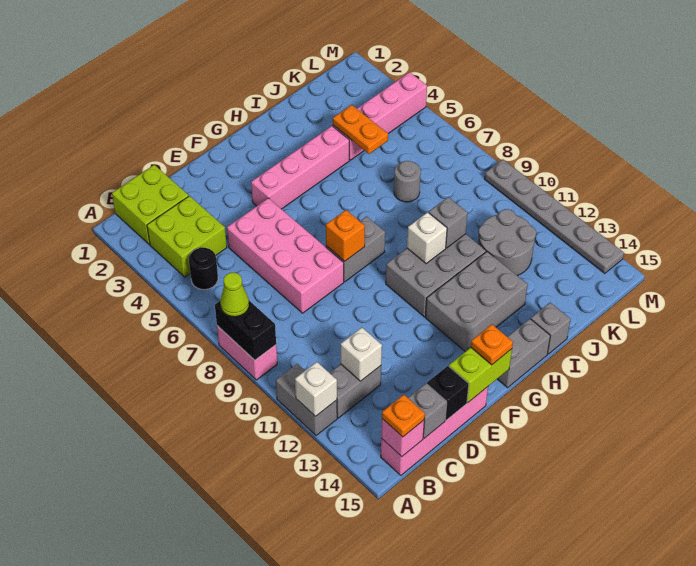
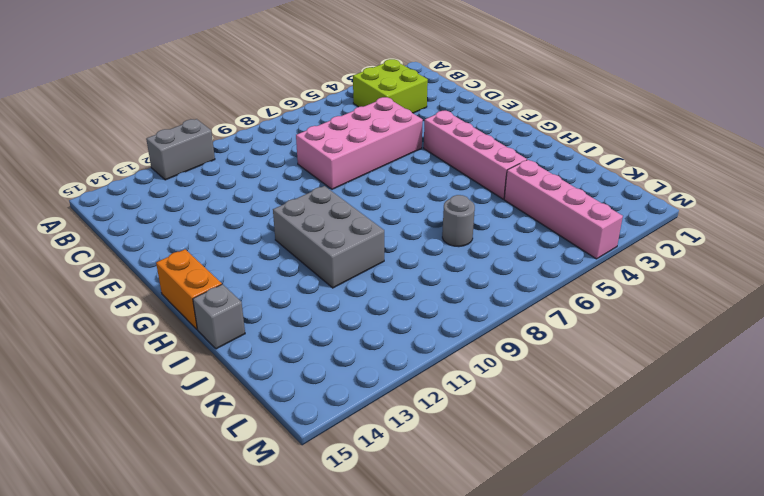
orange 1x2 brick [156,249,222,329] -> grey 1x2 brick [498,319,550,388]
none -> pink 1x2 brick [217,326,277,380]
none -> lime 2x2 brick [112,165,189,245]
none -> black 1x1 round brick [189,248,218,290]
none -> grey 1x2 brick [330,364,381,418]

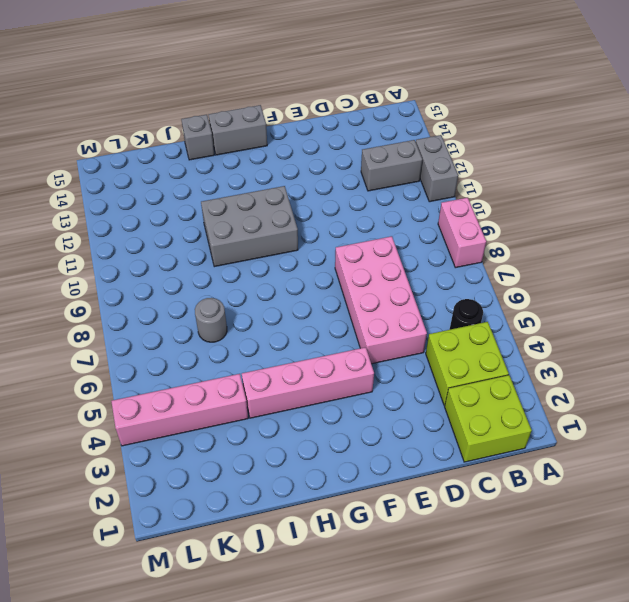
none -> pink 1x4 brick [381,387,488,475]
none -> grey 1x2 brick [326,216,385,282]
none -> grey 2x3 brick [425,252,528,352]
none -> grey 2x2 round brick [478,209,536,276]

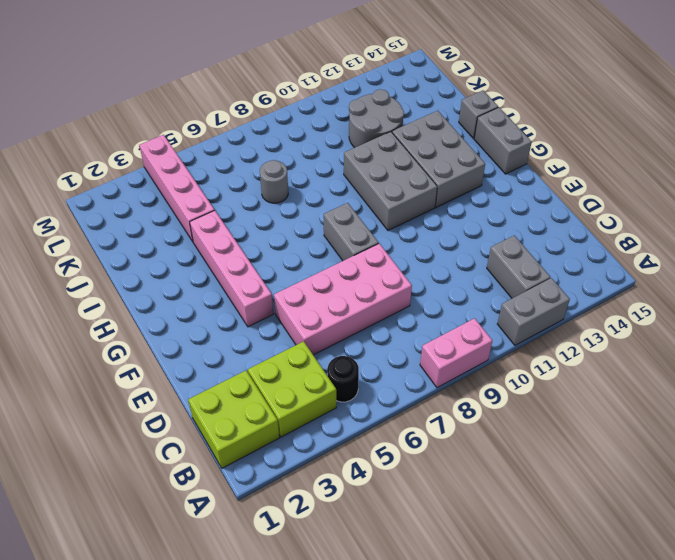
none -> pink 1x4 brick [381,387,488,475]
none -> grey 1x6 plate [485,160,624,274]
none -> black 1x2 brick [215,301,276,360]
none -> white 1x1 brick [295,362,337,416]

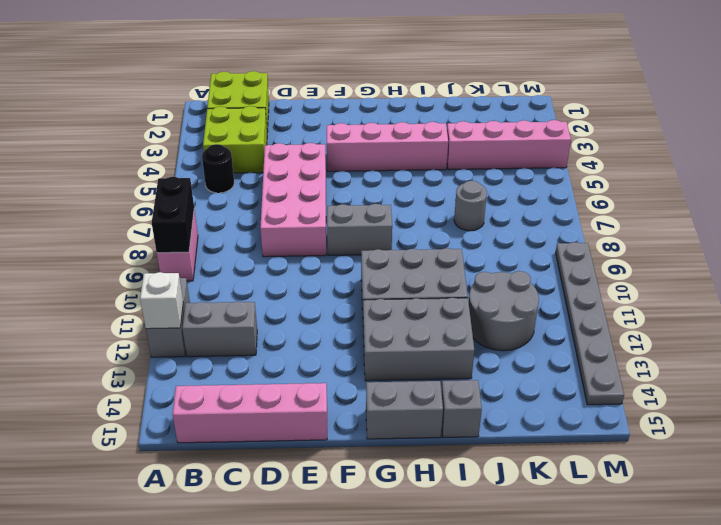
none -> pink 1x1 brick [381,419,424,457]
none -> white 1x1 brick [341,328,382,381]
none -> grey 1x1 brick [408,384,447,438]
none -> black 1x1 brick [427,366,469,420]

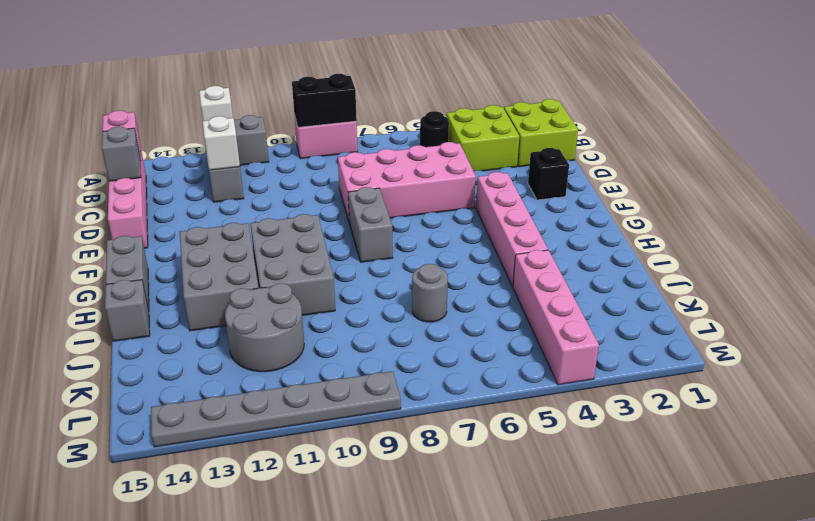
black 1x1 brick [528,148,569,200] -> black 1x1 brick moved to [427,366,469,420]
none -> lime 1x2 brick [449,348,512,403]
none -> orange 1x1 brick [326,210,365,261]
none -> white 1x1 brick [407,212,447,264]
none -> grey 1x1 brick [429,197,468,248]

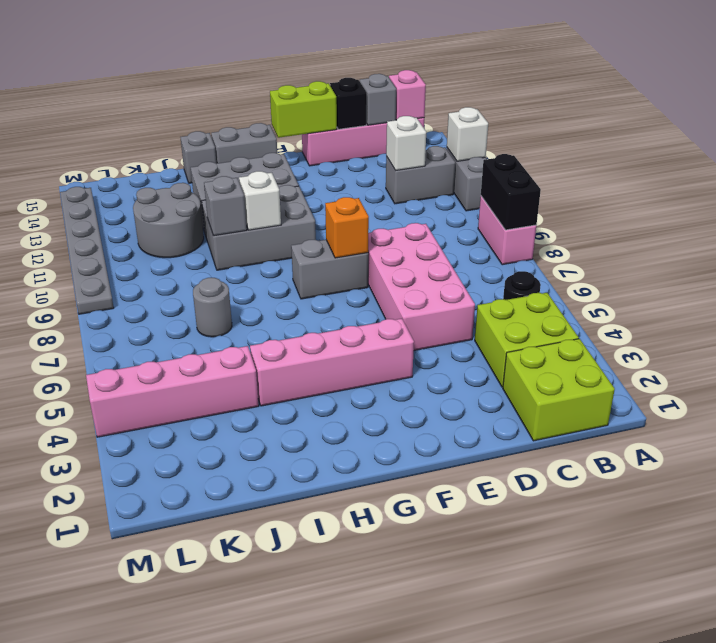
none -> orange 1x2 plate [333,105,388,154]
none -> lime 1x1 cone [220,273,249,317]
none -> orange 1x1 plate [382,395,425,437]
none -> orange 1x1 plate [471,324,513,365]

